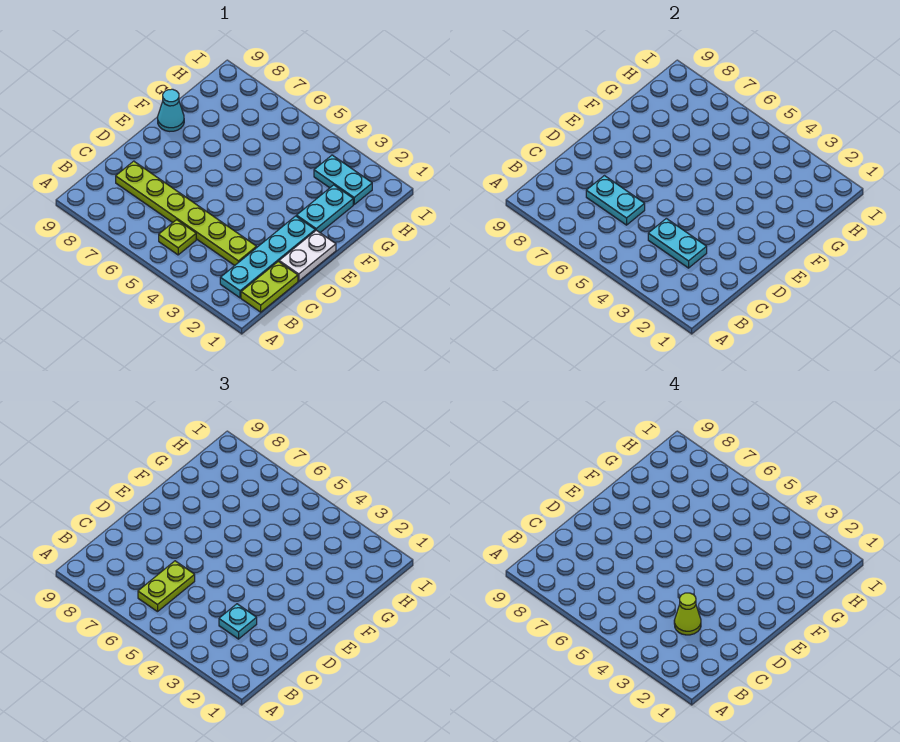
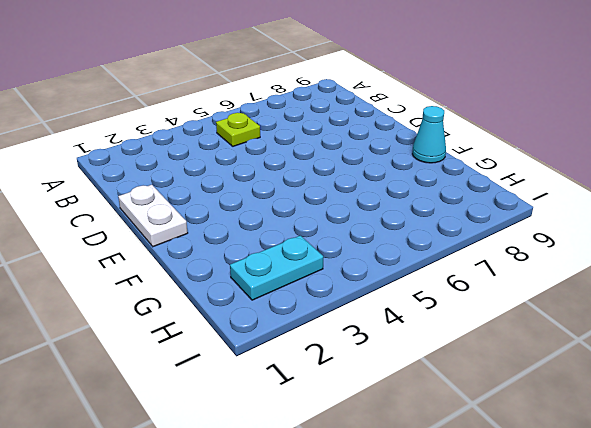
none -> lime 1x2 plate [241,261,298,312]
none -> cyan 1x4 plate [220,216,315,298]
none -> lime 1x6 plate [116,161,257,265]

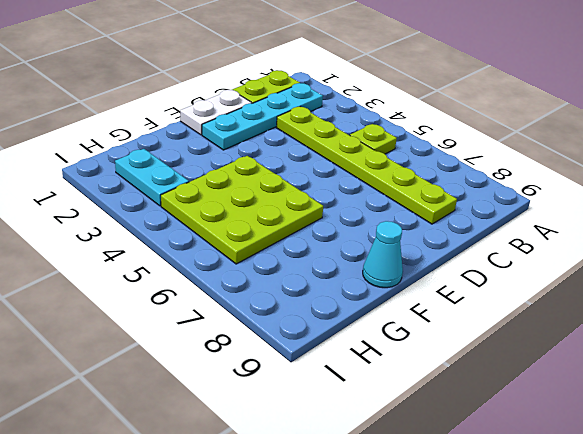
lime 3x3 plate [161,156,323,264] -> none
none -> cyan 1x2 plate [297,185,353,232]
none -> cyan 1x2 plate [648,218,707,268]
none -> cyan 1x2 plate [586,176,645,225]

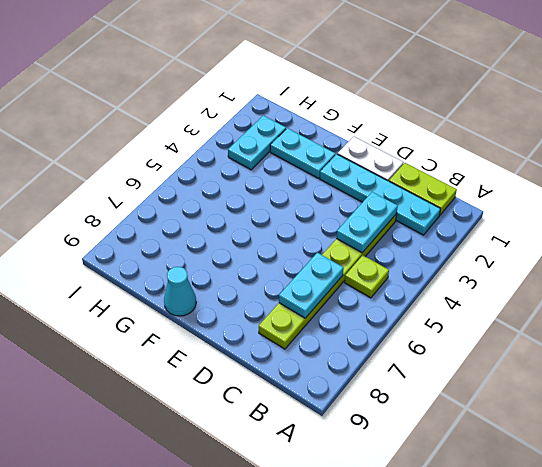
none -> lime 1x2 plate [138,561,195,612]
none -> cyan 1x1 plate [219,604,257,639]
none -> lime 1x1 cone [674,593,701,635]

